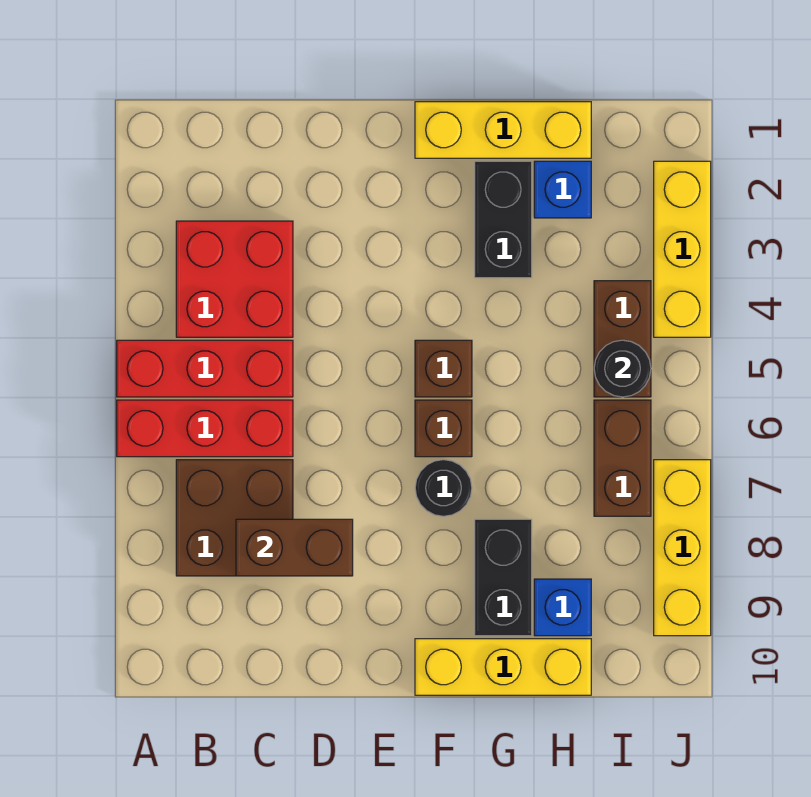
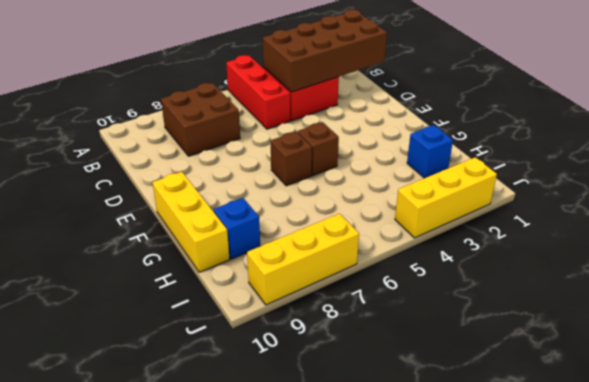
brown 2x4 brick [263,10,387,92] -> none
none -> red 1x3 brick [117,400,293,457]
none -> yellow 1x3 brick [415,102,591,158]
none -> black 1x1 round brick [415,460,472,516]

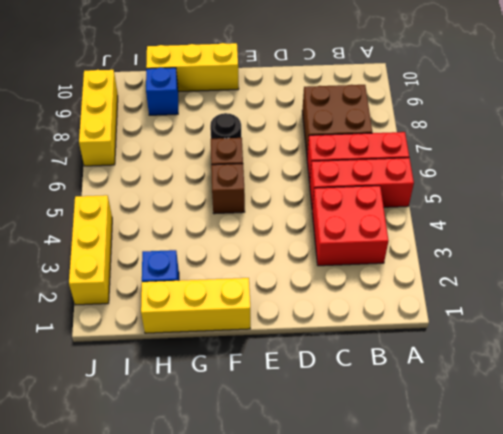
none -> black 1x2 brick [475,161,532,278]
none -> black 1x2 brick [475,519,532,636]
none -> brown 1x2 brick [594,281,651,397]

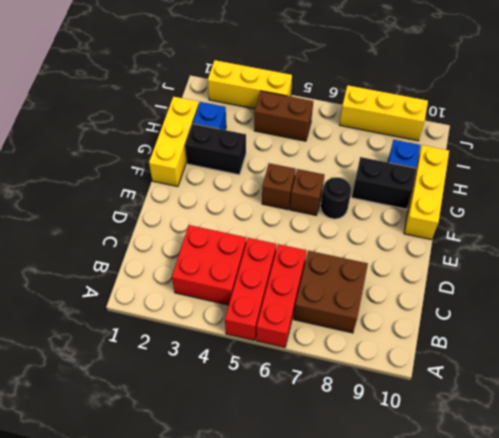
none -> brown 1x2 brick [594,400,651,516]
none -> brown 1x2 brick [236,519,353,576]
none -> black 1x1 round brick [594,340,651,397]

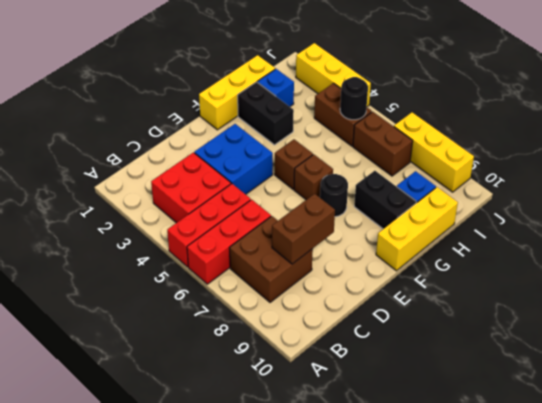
blue 2x2 brick [194,124,273,194] -> none

